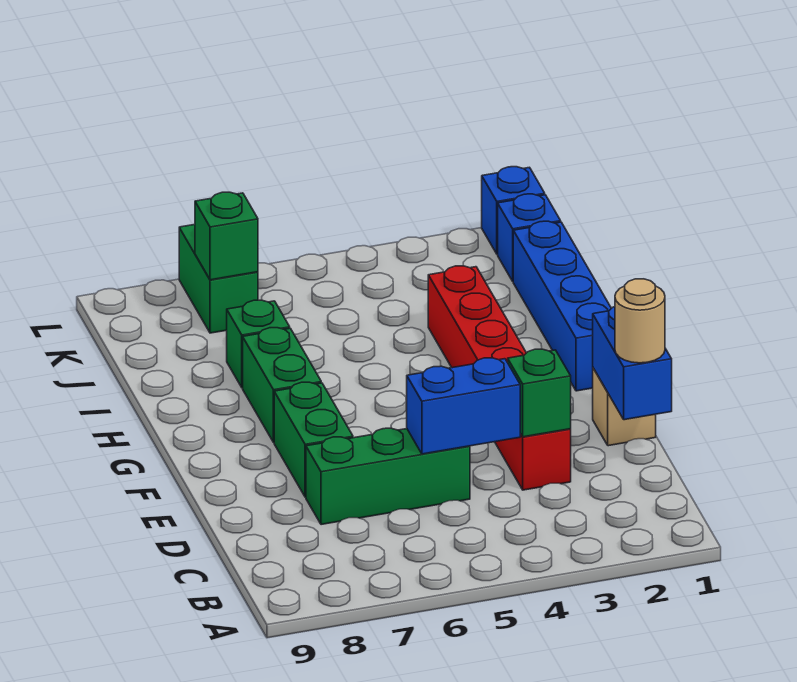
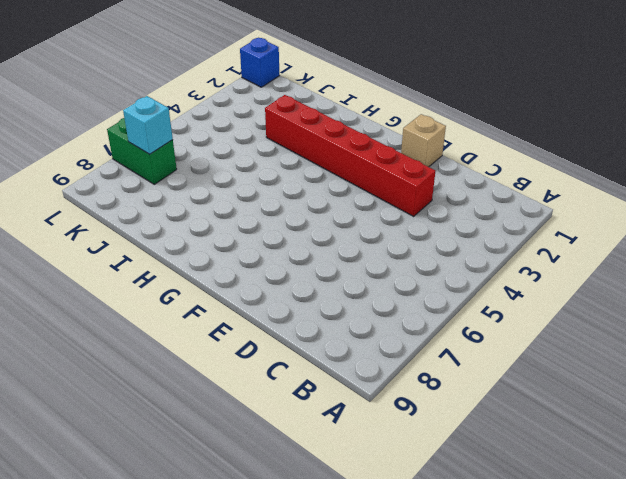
cyan 1x1 brick [123,96,173,154] -> green 1x1 brick [195,192,258,280]
none -> green 1x3 brick [306,428,470,525]
none -> green 1x2 brick [274,382,353,497]
none -> blue 1x4 brick [513,221,611,391]

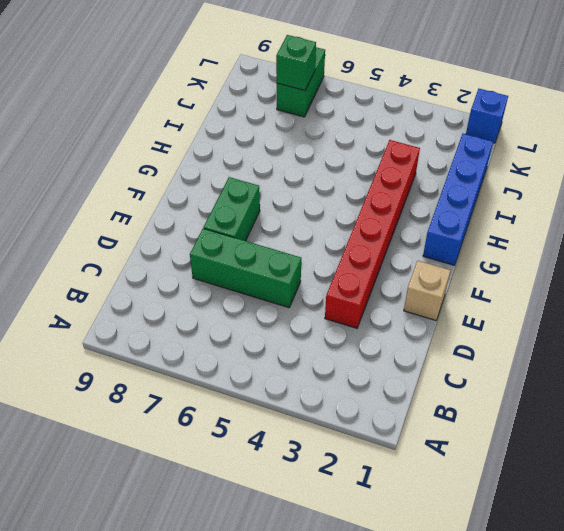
none -> green 1x2 brick [243,328,321,442]
none -> green 1x1 brick [227,300,290,388]
none -> blue 1x1 brick [498,194,561,281]

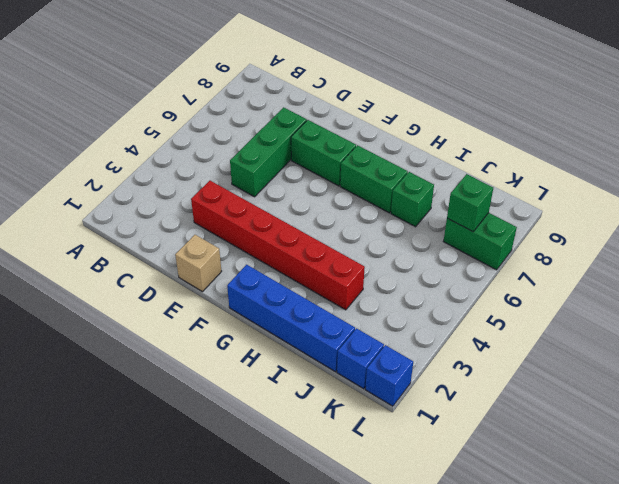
none -> blue 1x2 brick [593,307,672,420]
none -> green 1x1 brick [508,349,571,437]
none -> blue 1x2 brick [407,358,520,454]

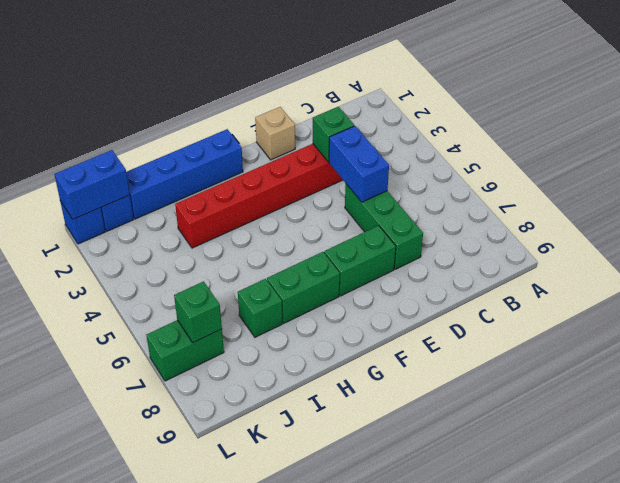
blue 1x2 brick [54,150,130,219] -> blue 1x2 brick moved to [593,307,672,420]
none -> tan 1x1 round brick [615,279,665,363]

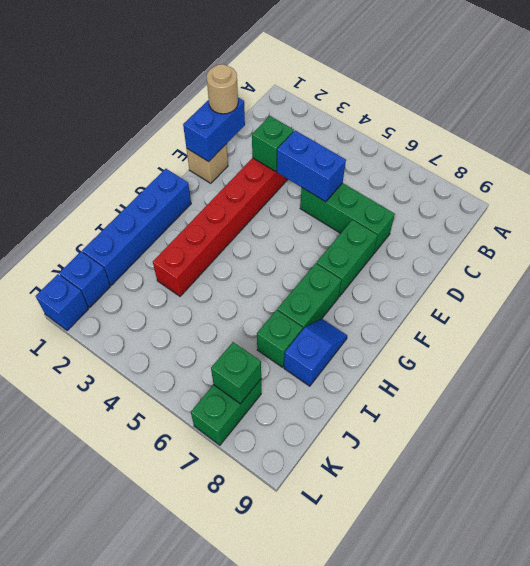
blue 1x2 slope [284,319,347,386] -> none

